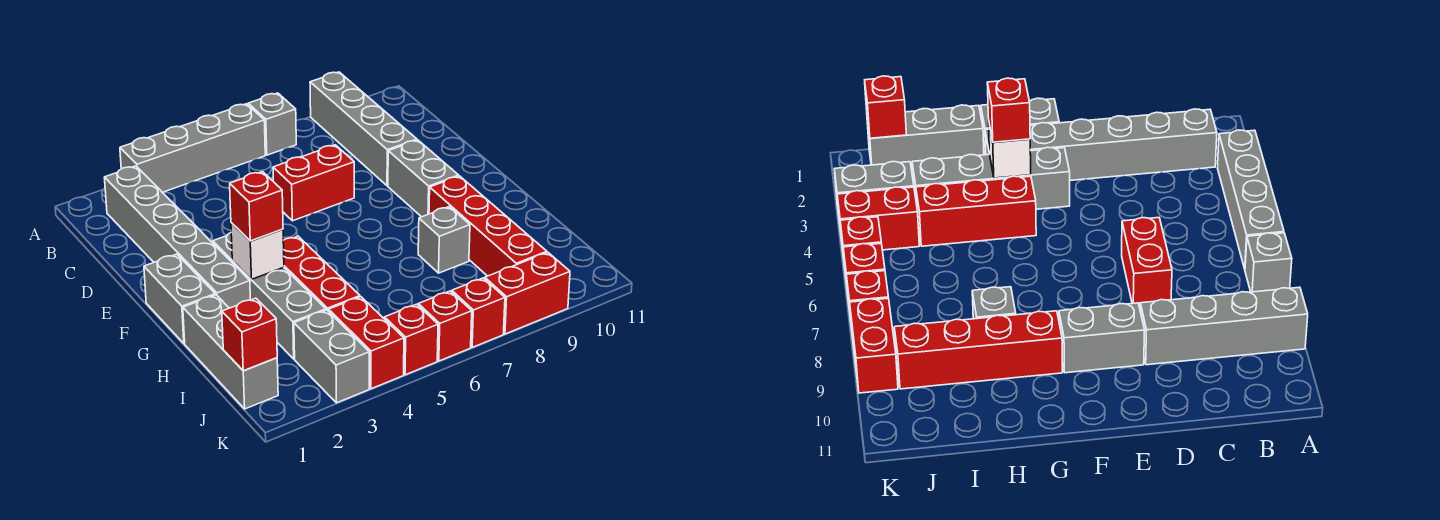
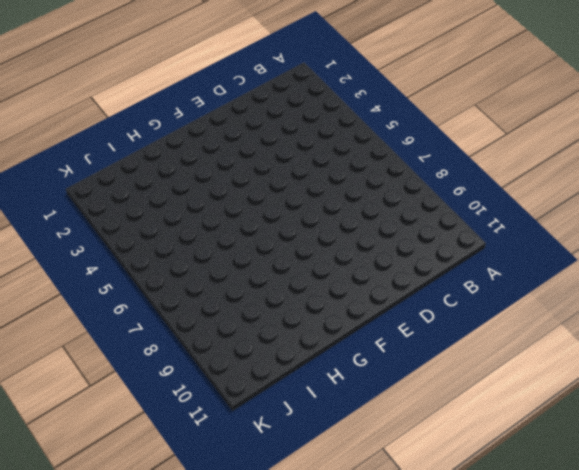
none -> grey 1x4 brick [120,104,265,192]
none -> grey 1x1 brick [248,93,296,155]
none -> grey 1x4 brick [310,72,417,186]

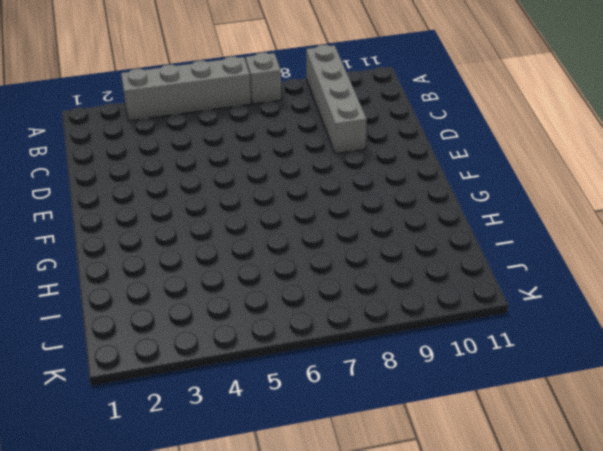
none -> grey 1x6 brick [104,166,250,308]
none -> red 1x2 brick [273,145,354,221]
none -> grey 1x2 brick [388,140,459,217]

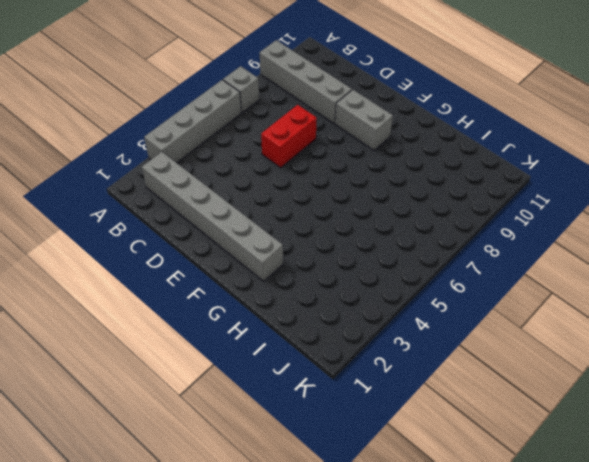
none -> grey 1x2 brick [144,254,215,343]
none -> grey 1x4 brick [213,233,326,359]
none -> red 1x3 brick [283,236,360,311]

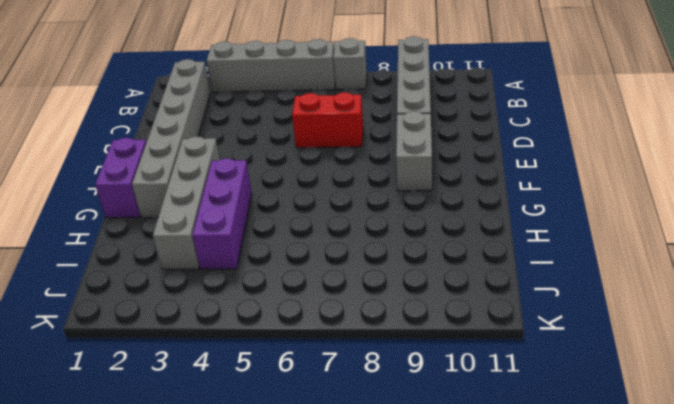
purple 1x2 brick [95,138,146,218] -> grey 1x2 brick [144,254,215,343]
purple 1x3 brick [192,158,252,269] -> red 1x3 brick [283,236,360,311]
none -> red 1x4 brick [429,176,547,276]
none -> grey 1x3 brick [183,295,278,409]
none -> grey 1x1 brick [418,207,470,273]

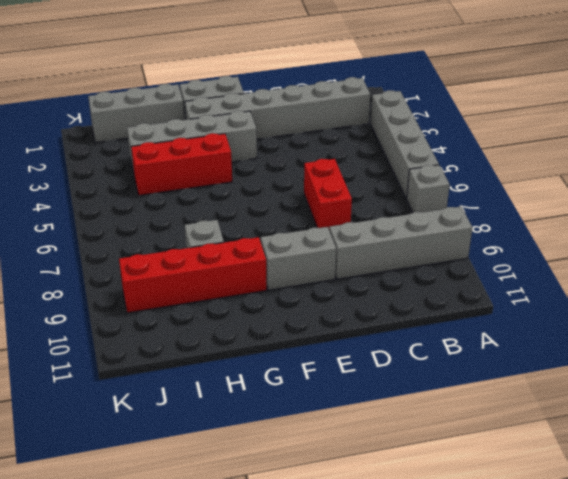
none -> grey 1x2 brick [294,310,369,403]
none -> red 1x2 brick [329,297,404,389]
none -> red 1x1 brick [384,304,438,375]

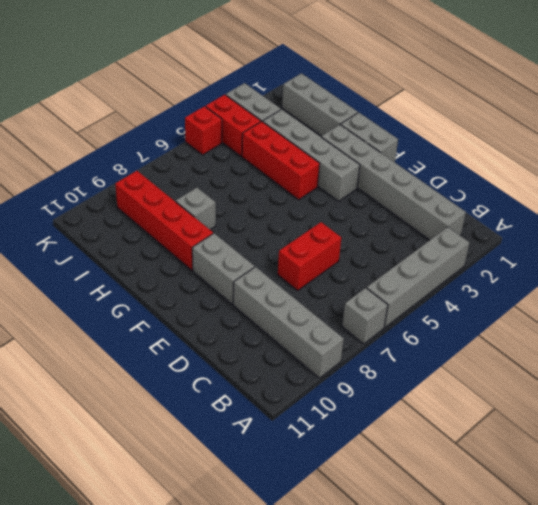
none -> red 1x1 brick [418,291,472,361]
none -> red 1x1 brick [452,278,505,347]
none -> red 1x2 brick [485,253,570,334]

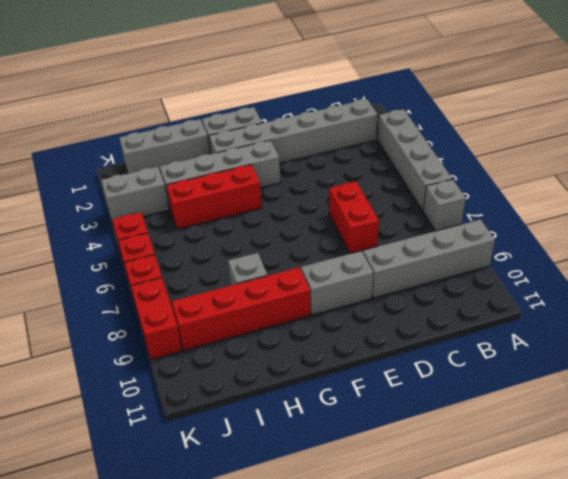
none -> red 1x2 brick [329,297,404,389]
none -> white 1x1 brick [231,223,284,279]
none -> red 1x1 brick [222,298,277,371]

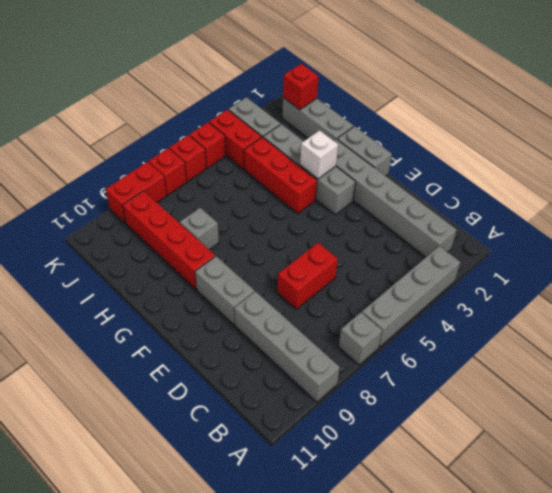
none -> red 1x1 brick [230,172,283,241]

